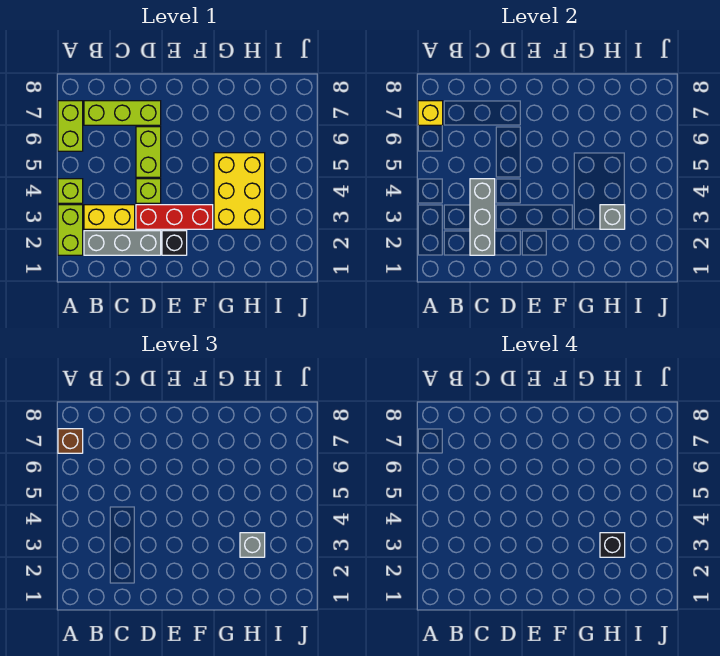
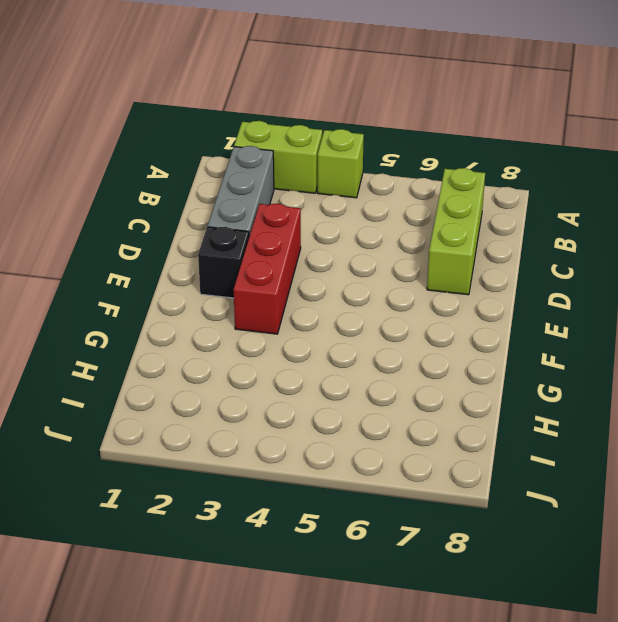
none -> lime 1x2 brick [58,101,83,151]
none -> yellow 1x2 brick [84,205,135,229]
none -> lime 1x1 brick [136,179,161,203]

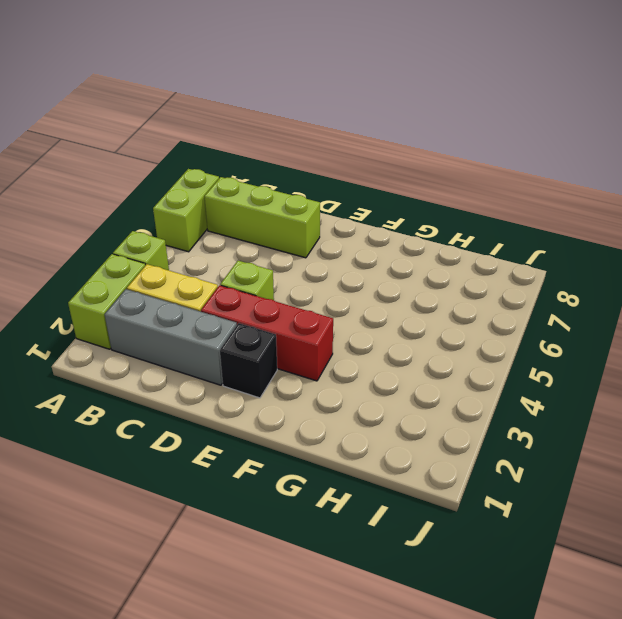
none -> lime 1x2 brick [136,127,161,177]
none -> yellow 2x3 brick [214,153,265,229]
none -> yellow 1x1 brick [418,101,443,125]

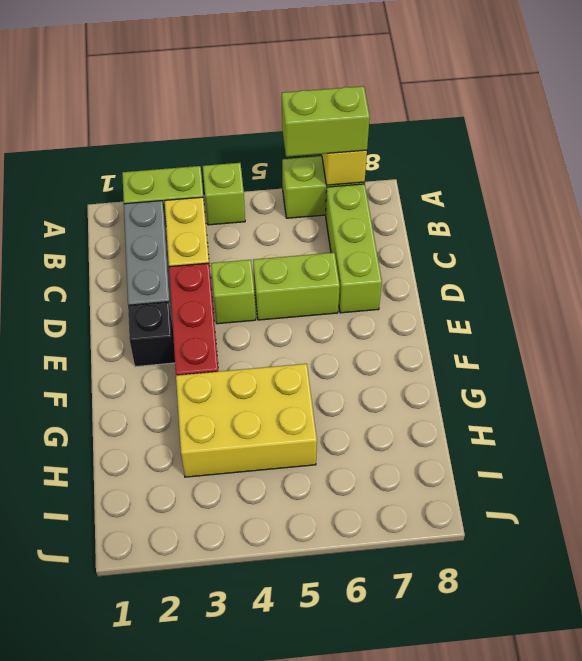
lime 1x2 brick [282,86,370,157] -> brown 1x1 brick [58,429,83,453]
none -> grey 1x3 brick [470,179,495,255]
none -> grey 1x1 brick [600,205,625,229]
none -> grey 1x1 brick [240,533,265,557]

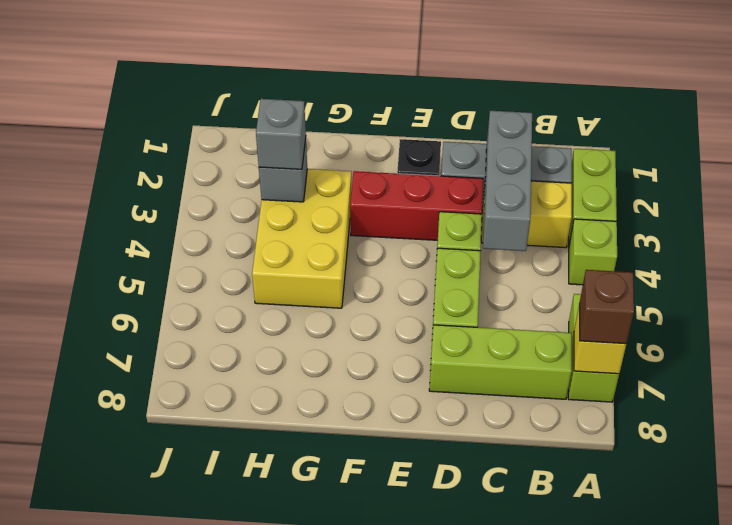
none -> black 1x1 brick [600,533,625,557]

